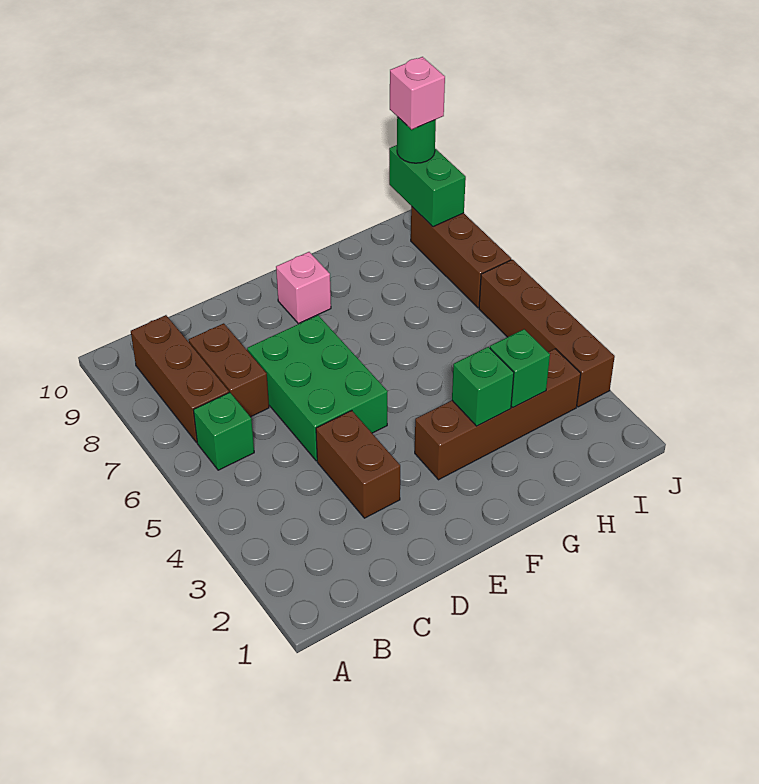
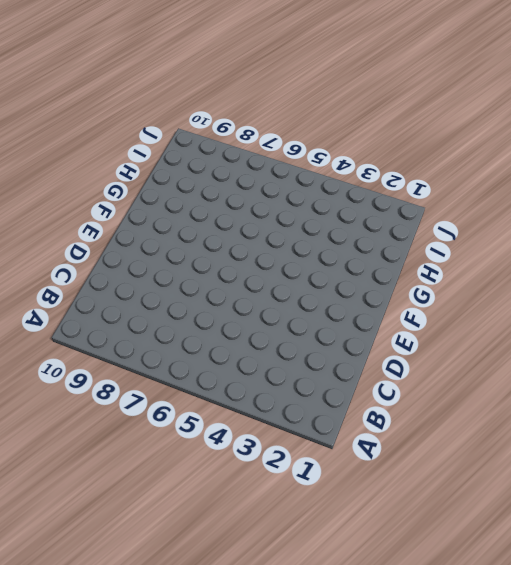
none -> green 1x1 brick [193,392,254,470]
none -> brown 1x3 brick [131,315,229,443]
none -> brown 1x2 brick [189,323,269,417]

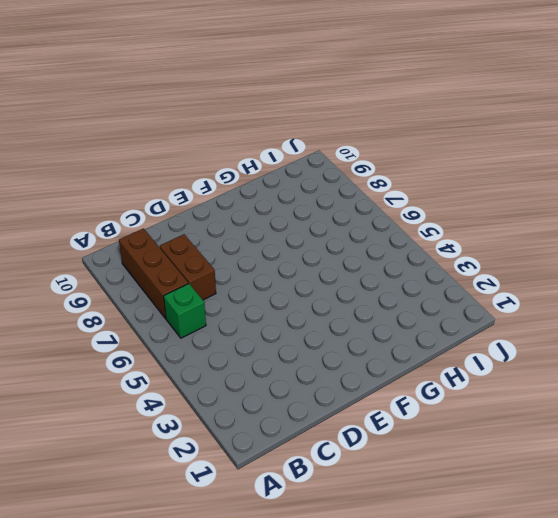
none -> brown 1x2 brick [316,411,400,518]
none -> green 2x3 brick [247,315,388,461]
none -> brown 1x4 brick [415,349,581,480]

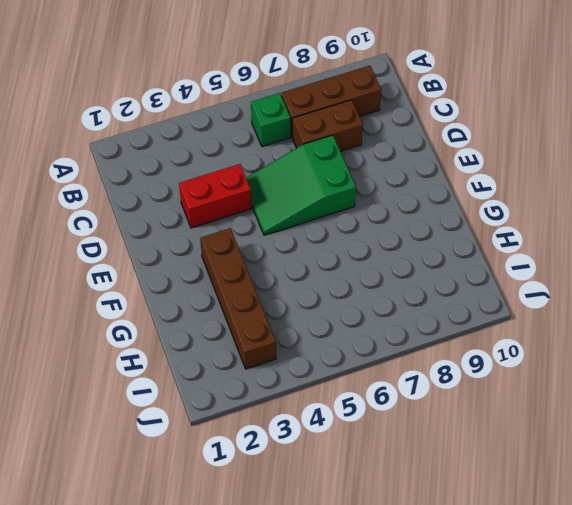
red 1x2 brick [179,164,251,228] -> brown 1x2 brick [316,411,400,518]
green 2x3 slope [246,135,356,235] -> green 2x3 brick [247,315,388,461]
none -> pink 1x1 brick [276,252,331,324]
none -> brown 1x4 brick [479,260,615,407]
none -> brown 1x3 brick [411,207,511,308]

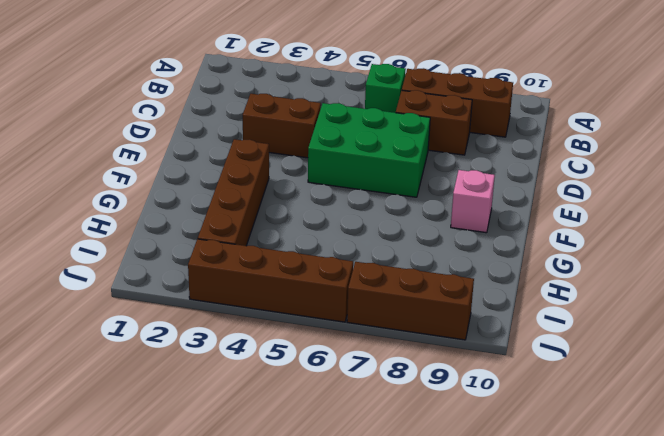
none -> green 1x1 brick [452,347,514,426]
none -> green 1x1 brick [490,329,550,408]
none -> green 1x2 brick [389,145,466,227]

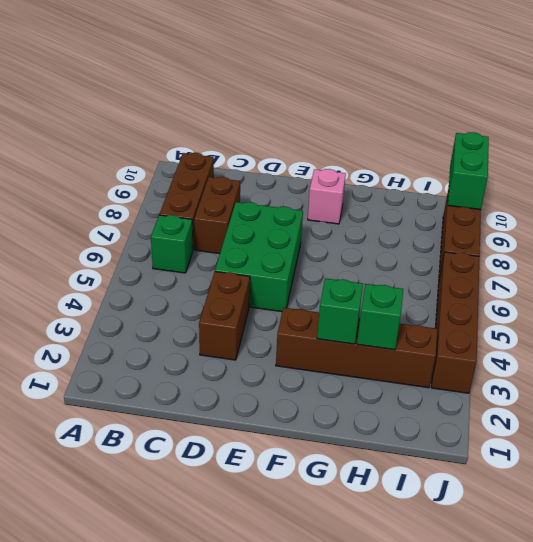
none -> green 1x1 round brick [397,117,436,163]
none -> pink 1x1 brick [390,57,445,129]

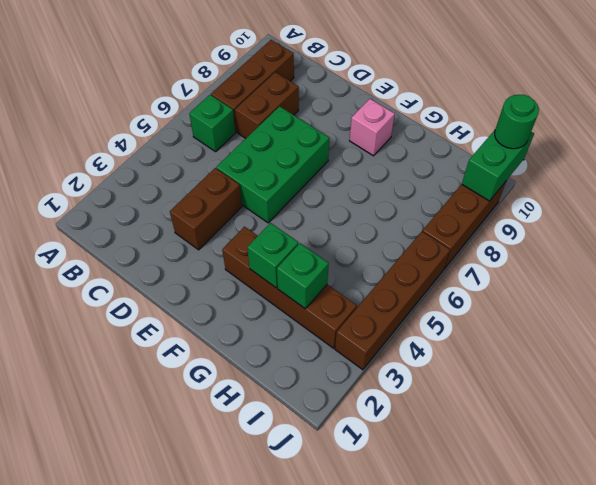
none -> pink 1x1 brick [390,57,445,129]

